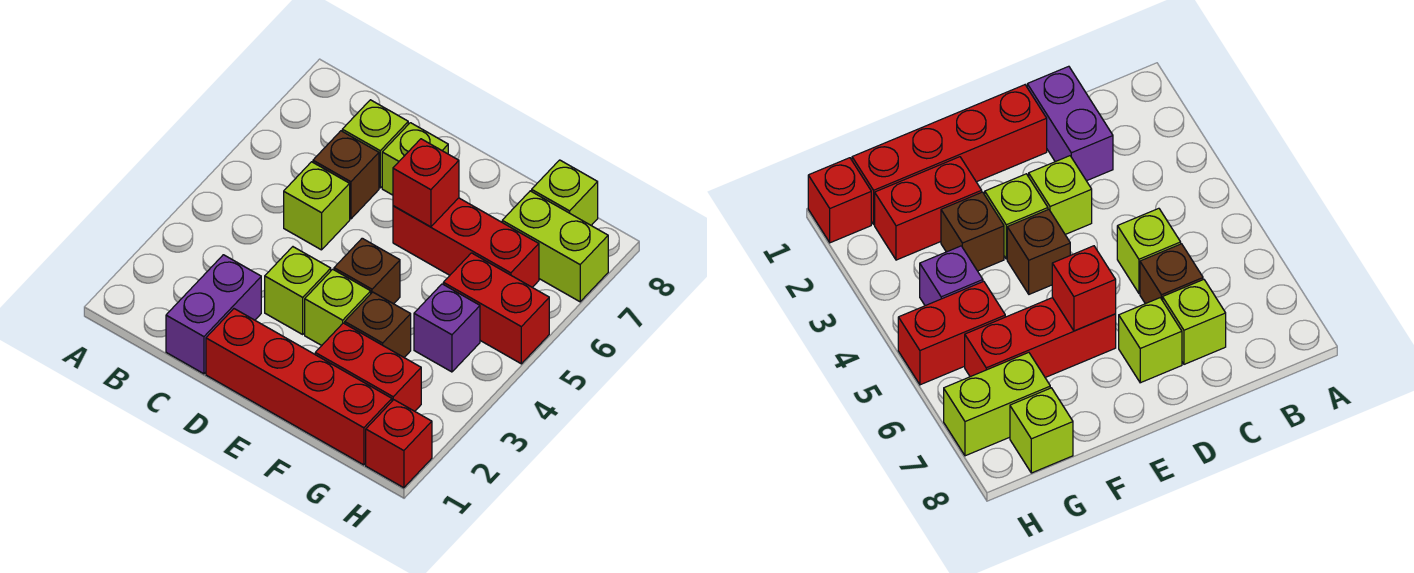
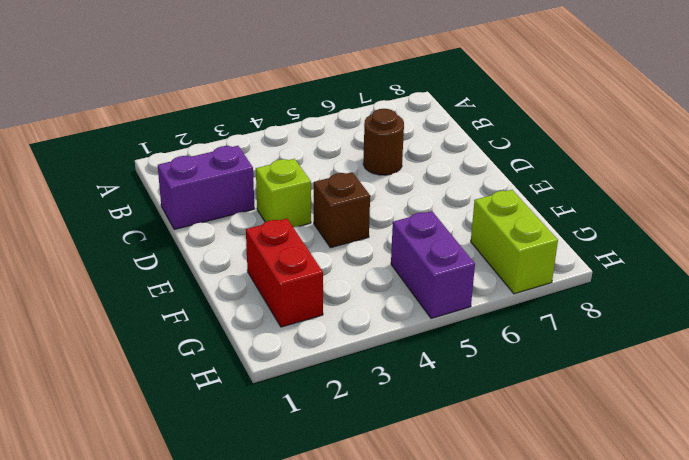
brown 1x1 round brick [363,109,404,175] -> brown 1x1 brick [313,131,379,219]
purple 1x2 brick [391,211,475,318] -> red 1x2 brick [443,253,549,364]
none -> lime 1x1 brick [284,162,350,250]
none -> lime 1x1 brick [342,100,408,188]
none -> red 1x4 brick [206,309,392,465]

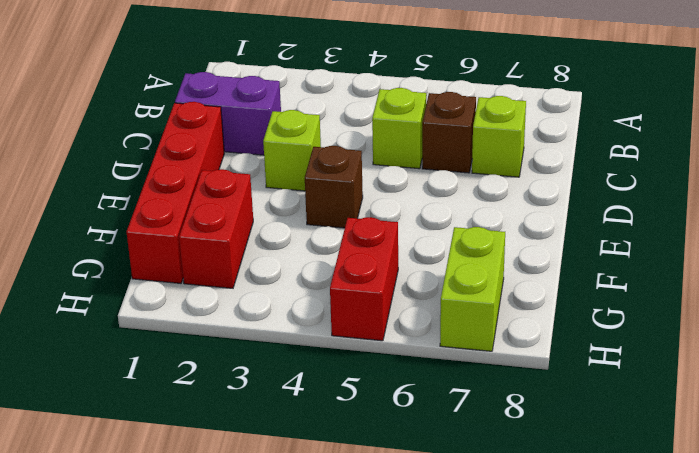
none -> lime 1x1 brick [382,123,448,195]
none -> lime 1x1 brick [305,269,371,345]
none -> red 1x3 brick [393,198,539,287]

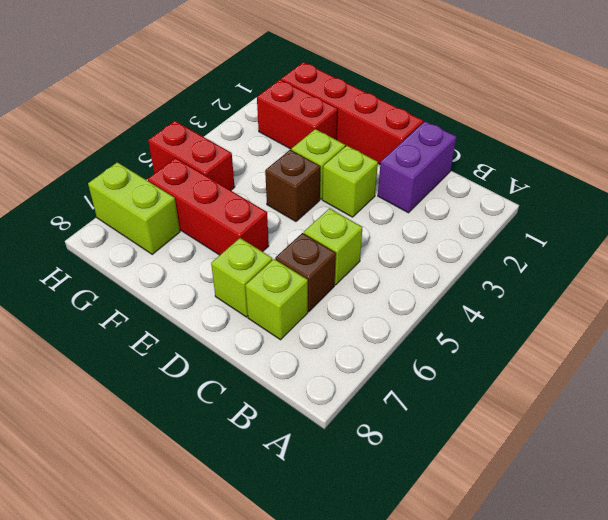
none -> brown 1x1 brick [345,292,411,357]
none -> purple 1x1 brick [414,284,480,372]
none -> lime 1x1 brick [532,160,598,225]

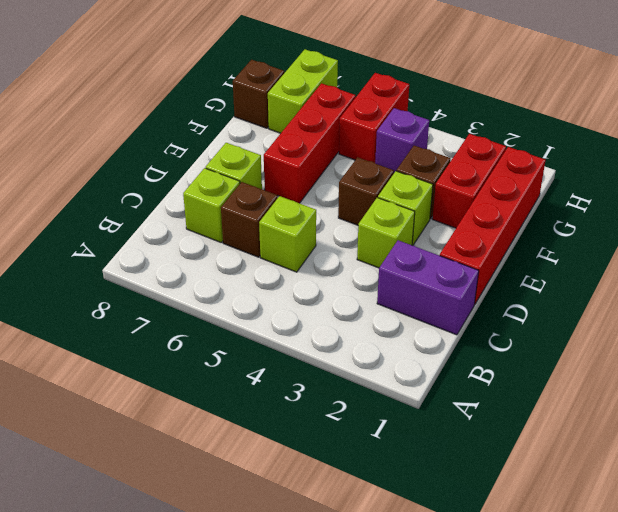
brown 1x1 brick [233,60,284,128] -> lime 1x1 brick [532,160,598,225]
none -> red 1x1 brick [366,400,432,488]
none -> red 1x1 brick [393,139,459,227]

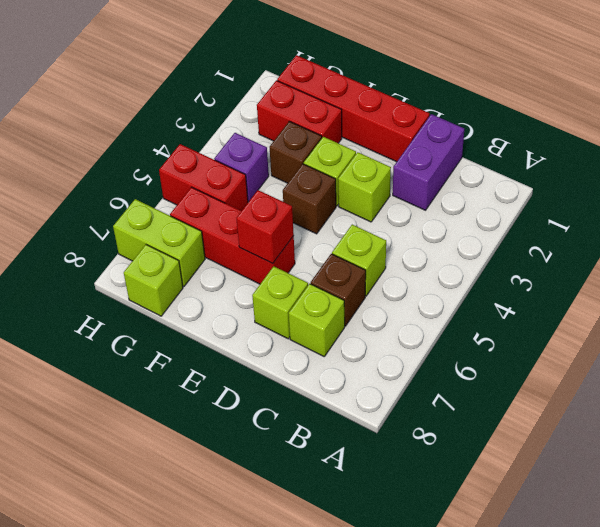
none -> red 1x1 brick [366,400,432,488]

